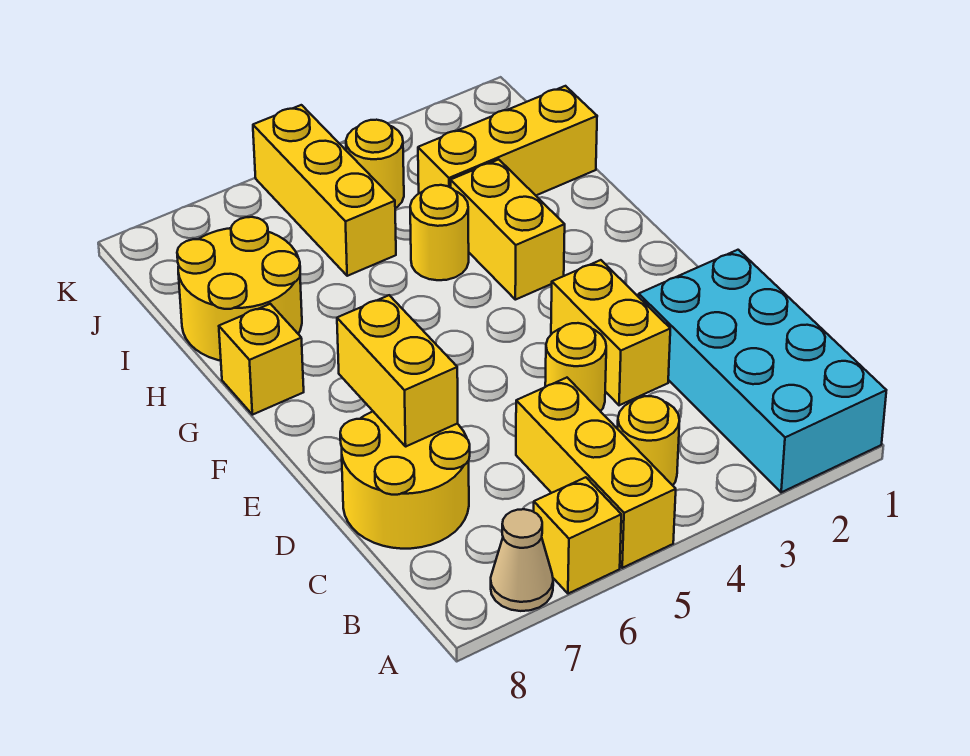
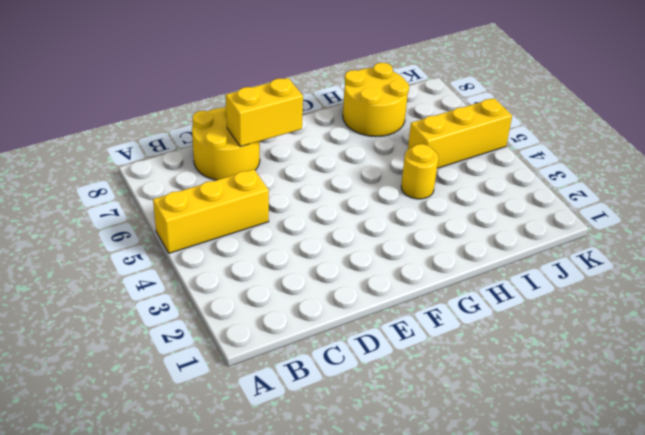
none -> cyan 2x4 brick [639,250,886,492]
none -> yellow 1x1 brick [534,477,621,594]
none -> tan 1x1 cone [491,509,553,611]

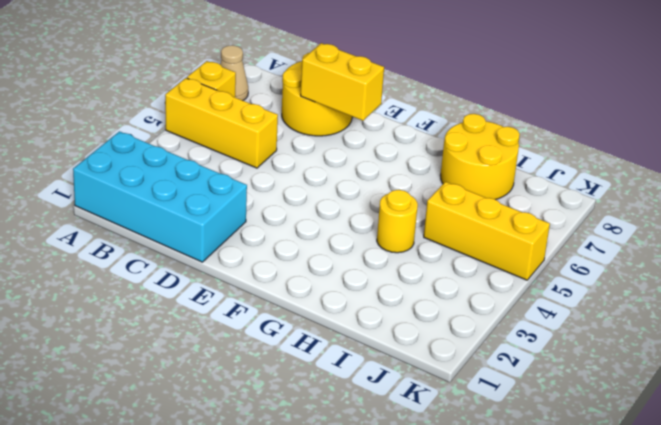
none -> yellow 1x1 round brick [618,396,680,485]
none -> yellow 1x2 brick [551,260,670,405]
none -> yellow 1x1 round brick [545,323,606,411]

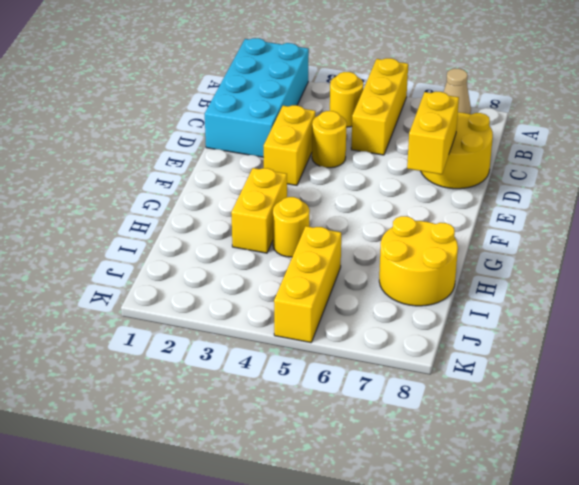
none -> yellow 1x1 brick [534,477,621,594]
none -> yellow 1x1 brick [219,304,304,415]
none -> yellow 1x3 brick [418,86,597,195]

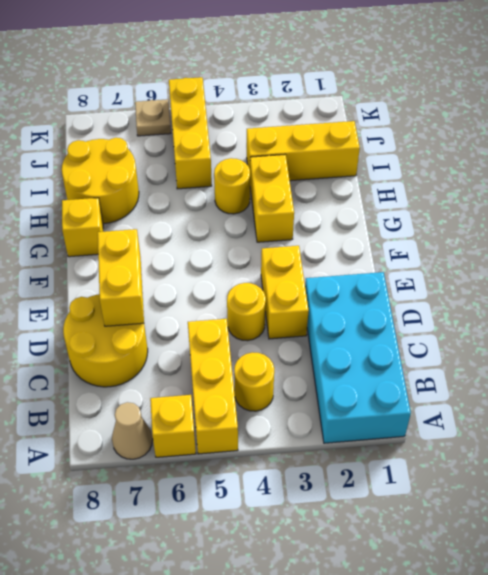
tan 1x1 plate [135,99,171,136] -> none
none -> yellow 1x1 round brick [346,120,404,208]

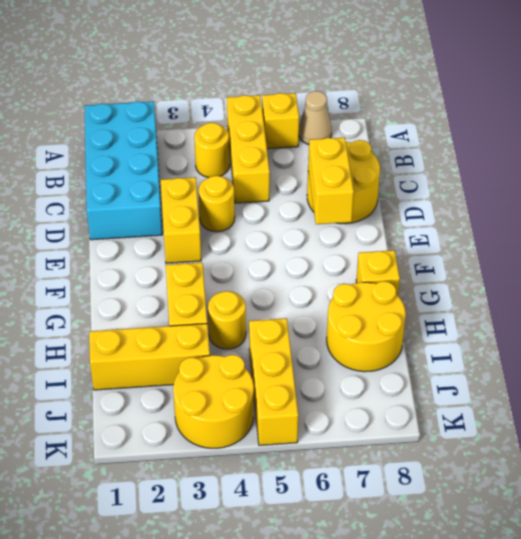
yellow 2x2 round brick [173,355,254,448] -> yellow 1x1 round brick [346,120,404,208]

